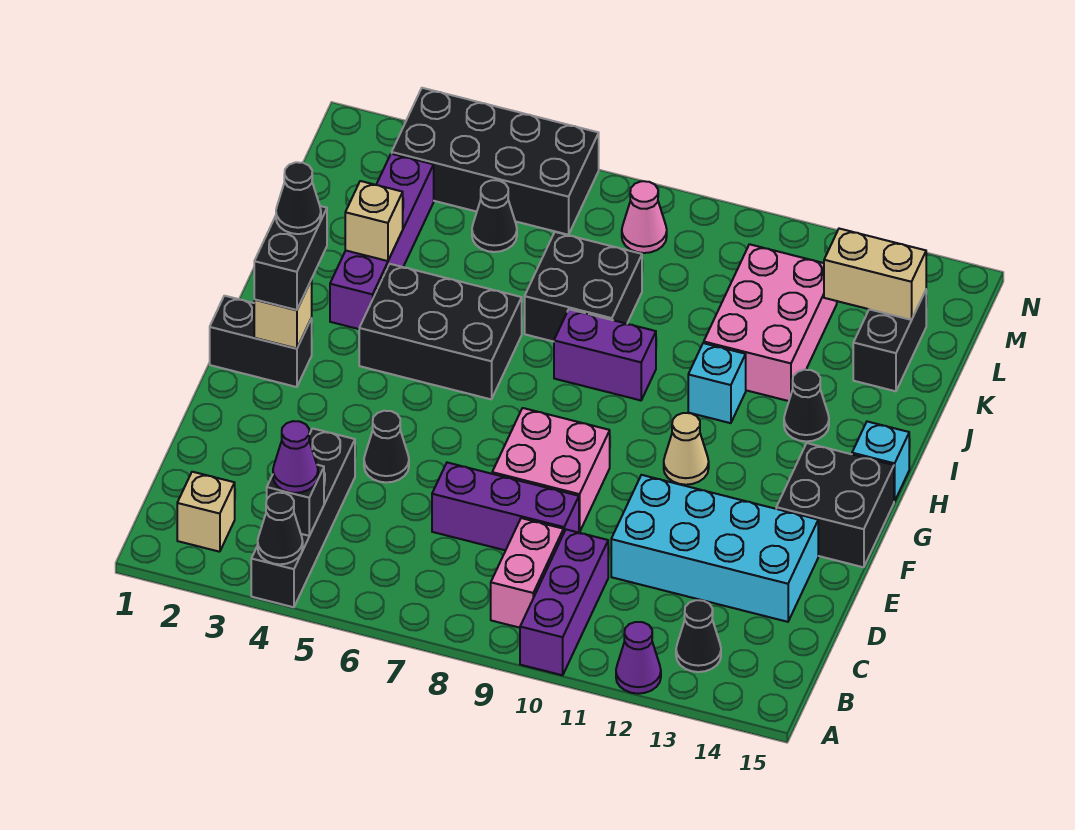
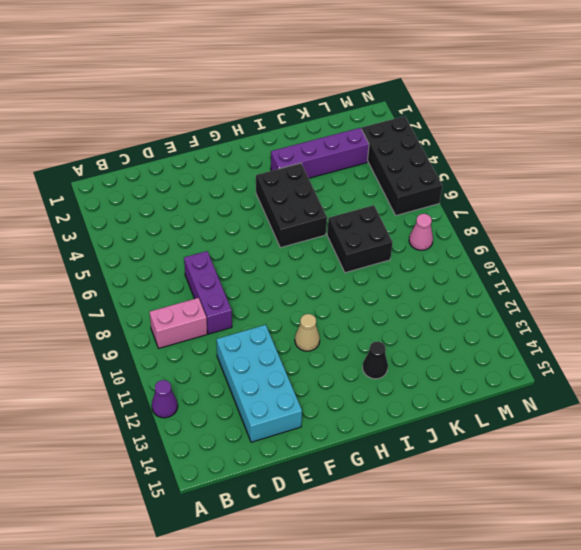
none -> black 1x4 brick [251,428,355,607]
none -> purple 1x3 brick [520,530,608,675]
none -> tan 1x1 brick [177,472,235,552]
none -> black 1x1 cone [676,600,721,672]

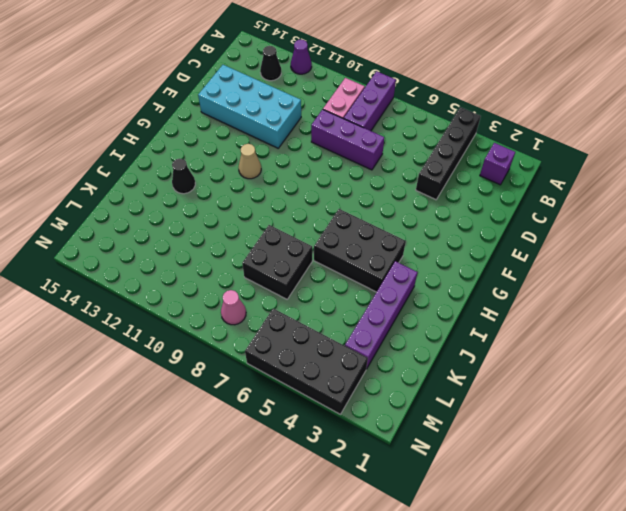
purple 1x3 brick [344,71,396,131] -> purple 1x3 brick moved to [520,530,608,675]
purple 1x1 brick [480,143,515,185] -> tan 1x1 brick [177,472,235,552]
none -> black 1x1 cone [364,411,409,482]
none -> pink 2x2 brick [492,408,610,532]
none -> black 2x2 brick [776,443,894,567]
none -> black 1x2 brick [210,296,312,387]

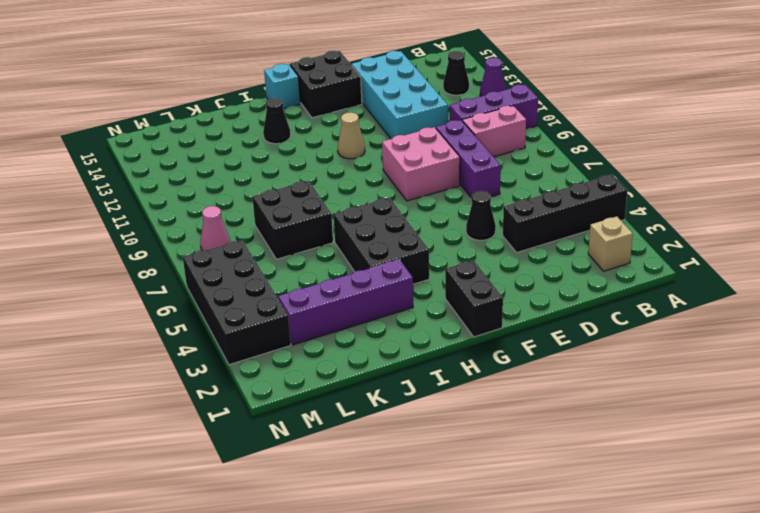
none -> purple 1x2 brick [554,309,656,400]
none -> cyan 1x1 brick [688,343,746,423]
none -> pink 2x3 brick [704,244,837,401]
none -> black 1x2 brick [853,290,926,391]

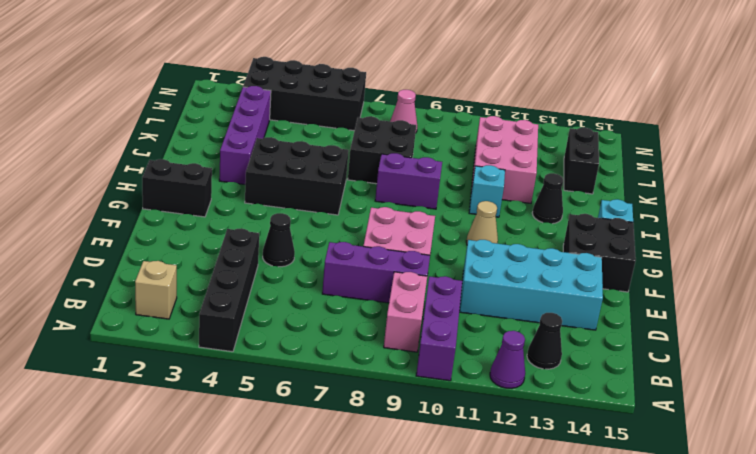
none -> black 1x1 cone [472,180,517,252]
none -> black 1x1 cone [258,493,303,564]
none -> black 1x1 brick [267,465,324,536]
none -> tan 1x1 brick [254,280,312,349]

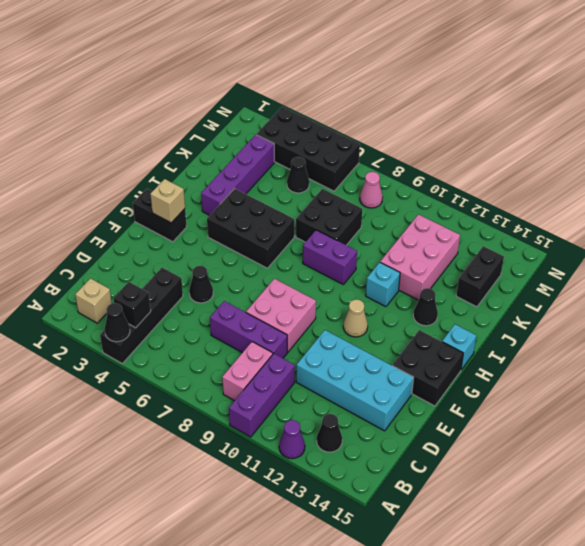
none -> tan 1x1 brick [345,181,403,261]
none -> tan 1x2 brick [824,229,926,320]
none -> purple 1x1 cone [273,421,318,493]
none -> black 1x2 brick [254,206,327,310]

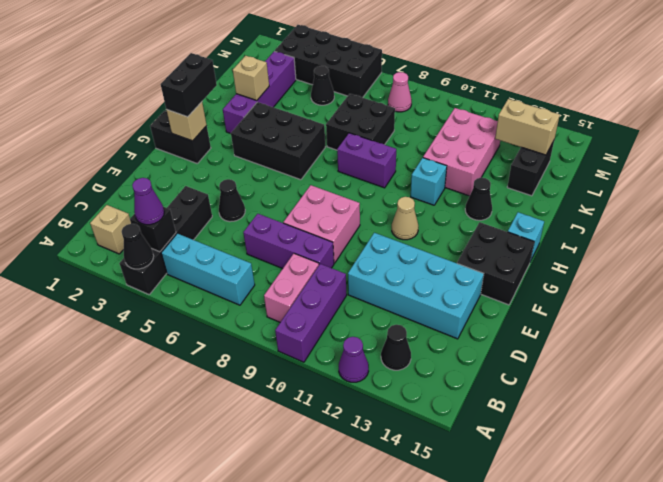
cyan 1x3 brick [161,233,255,305] -> none
none -> black 1x1 cone [276,162,321,234]

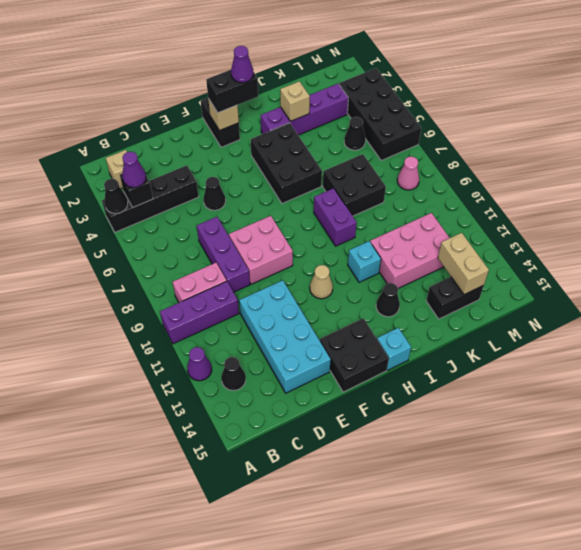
purple 1x1 cone [231,46,254,83] -> black 1x1 cone [276,162,321,234]

